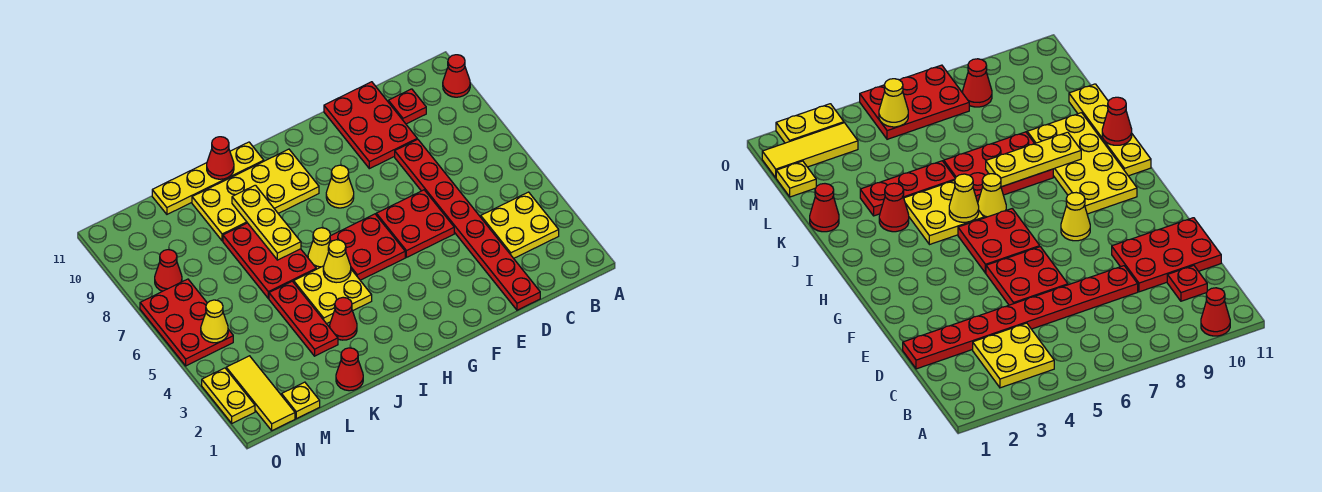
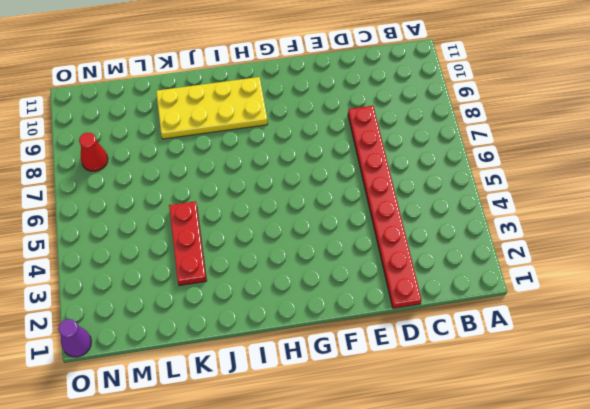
purple 1x1 cone [59,319,91,357] -> none
none -> red 1x1 cone [443,55,470,97]
none -> yellow 2x2 plate [481,192,559,258]
none -> red 1x1 plate [388,89,426,124]

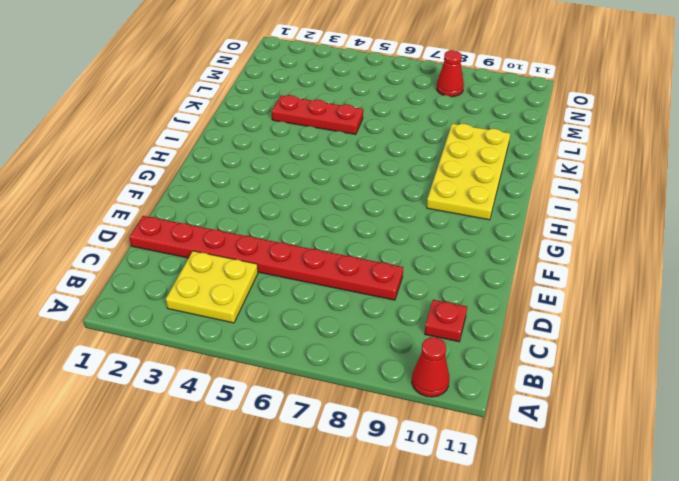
none -> red 2x3 plate [324,82,417,169]
none -> red 2x2 plate [376,190,454,257]
none -> red 2x2 plate [330,214,405,280]

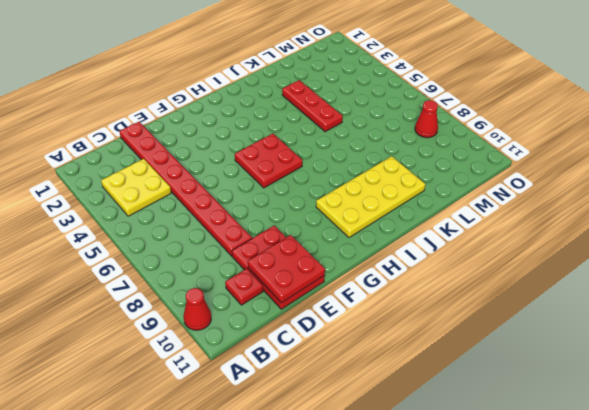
red 2x2 plate [248,235,325,303] -> red 2x2 plate moved to [376,190,454,257]
none -> yellow 1x1 cone [326,165,354,208]
none -> yellow 2x2 plate [294,266,372,324]
none -> yellow 1x1 cone [308,228,331,269]

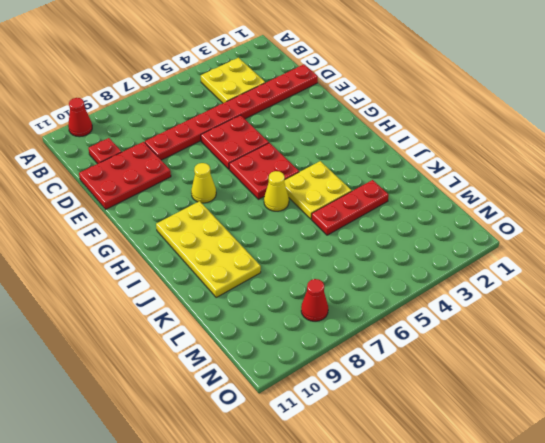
none -> yellow 1x4 plate [152,142,264,214]
none -> red 1x1 cone [330,297,357,340]
none -> red 2x3 plate [223,223,316,298]

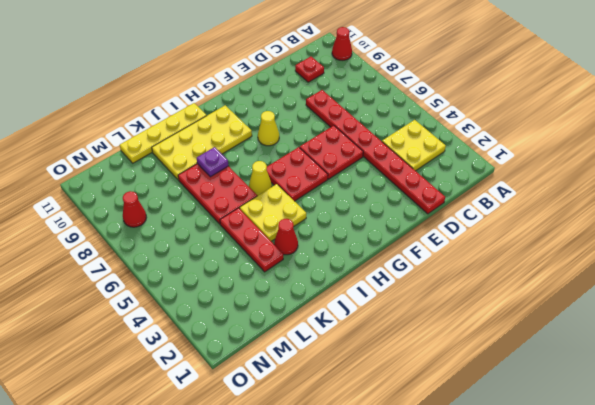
purple 1x1 plate [197,147,228,177] -> yellow 1x3 plate [232,185,301,260]
none -> red 2x3 plate [324,82,417,169]
none -> red 1x1 cone [336,348,363,391]
none -> yellow 1x1 plate [282,382,320,419]

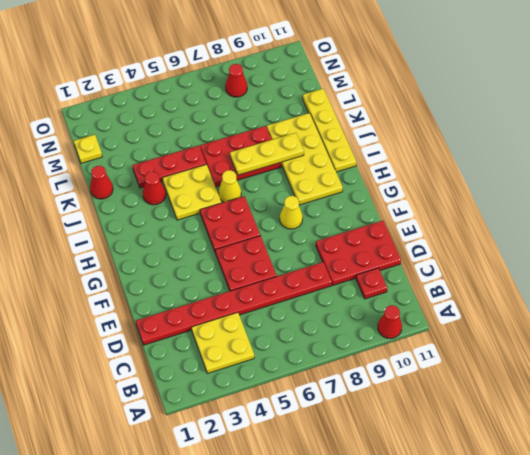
none -> yellow 1x3 tile [226,356,295,430]
none -> red 2x3 plate [140,279,233,366]
none -> yellow 1x2 plate [202,368,255,423]

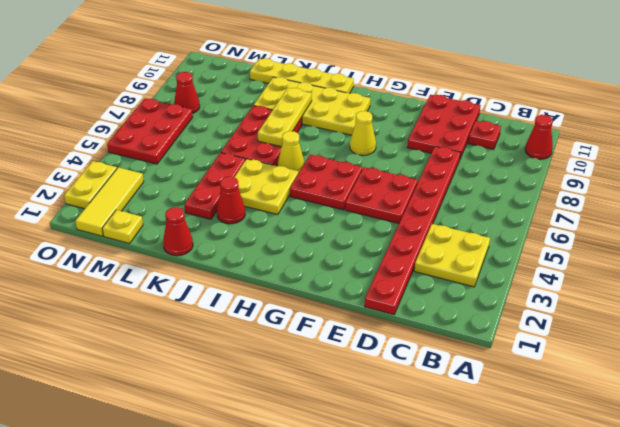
none -> yellow 1x1 cone [323,240,351,283]
none -> red 1x1 cone [207,137,234,179]
none -> yellow 1x1 cone [201,300,228,343]

